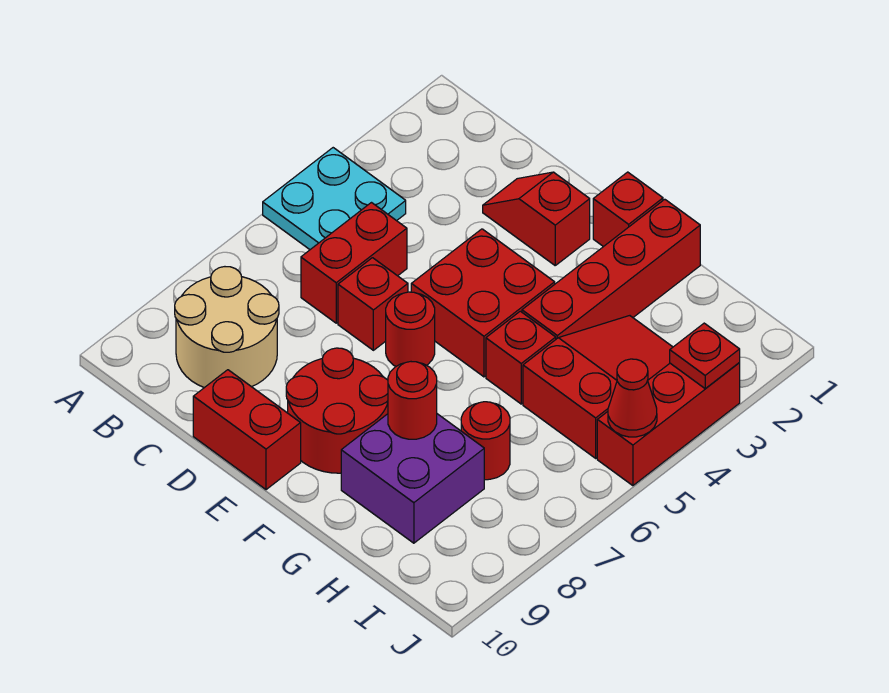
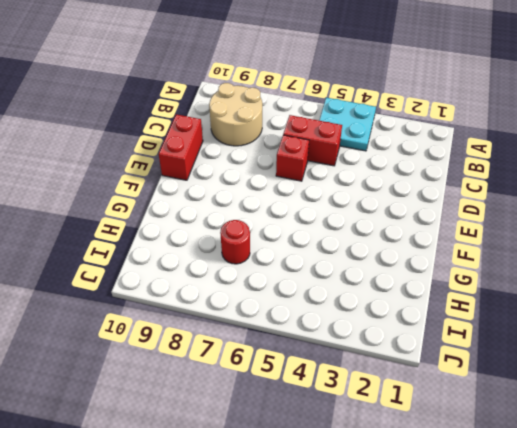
none -> red 1x2 slope [483,172,590,265]
none -> red 2x2 brick [411,229,555,377]
none -> red 1x1 round brick [386,292,435,366]

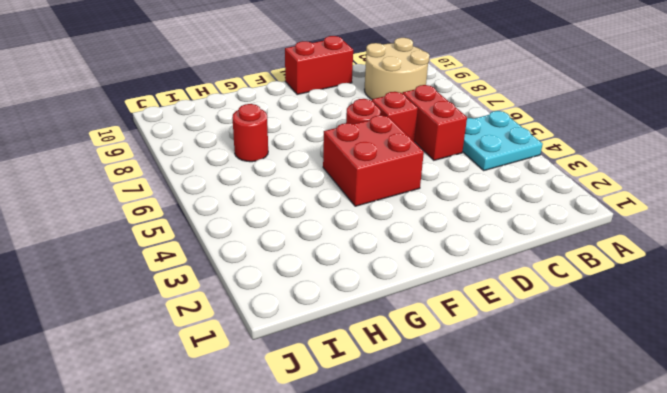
none -> red 1x2 slope [483,172,590,265]
none -> red 2x2 round brick [286,348,388,473]
none -> red 1x1 brick [593,172,663,247]

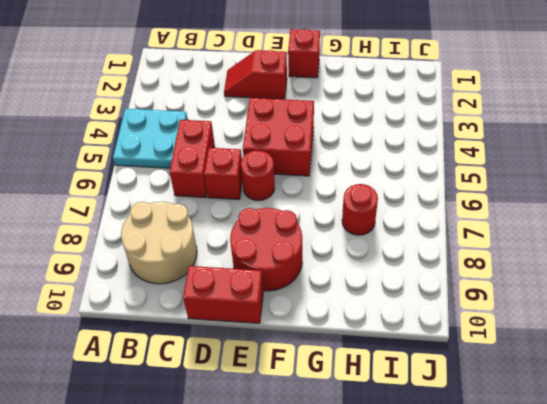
none -> red 1x4 brick [522,199,700,339]
none -> red 1x1 brick [486,311,556,404]
none -> purple 2x2 brick [341,414,484,543]

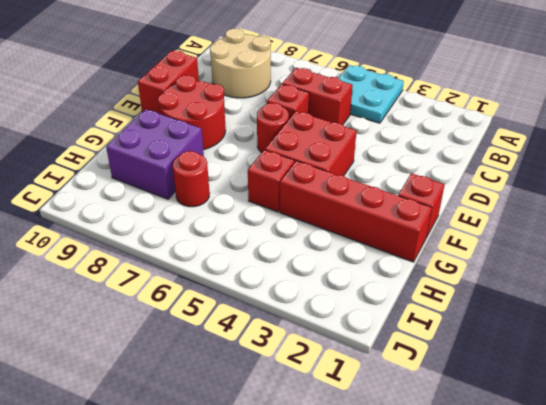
none -> red 1x2 slope [483,172,590,265]
none -> red 2x3 slope [523,316,673,458]
none -> red 1x3 brick [597,363,740,486]

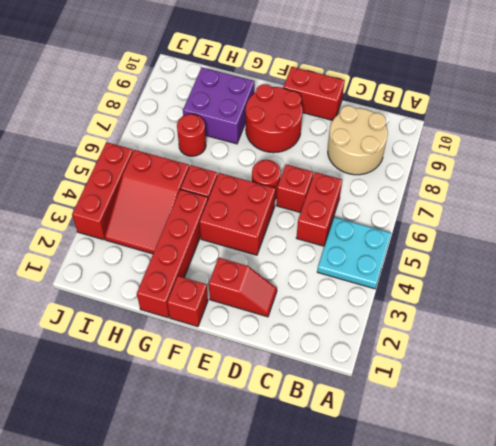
none -> red 1x1 round brick [388,362,437,439]
none -> red 1x1 plate [670,323,740,389]
none -> red 1x1 cone [608,359,657,437]

